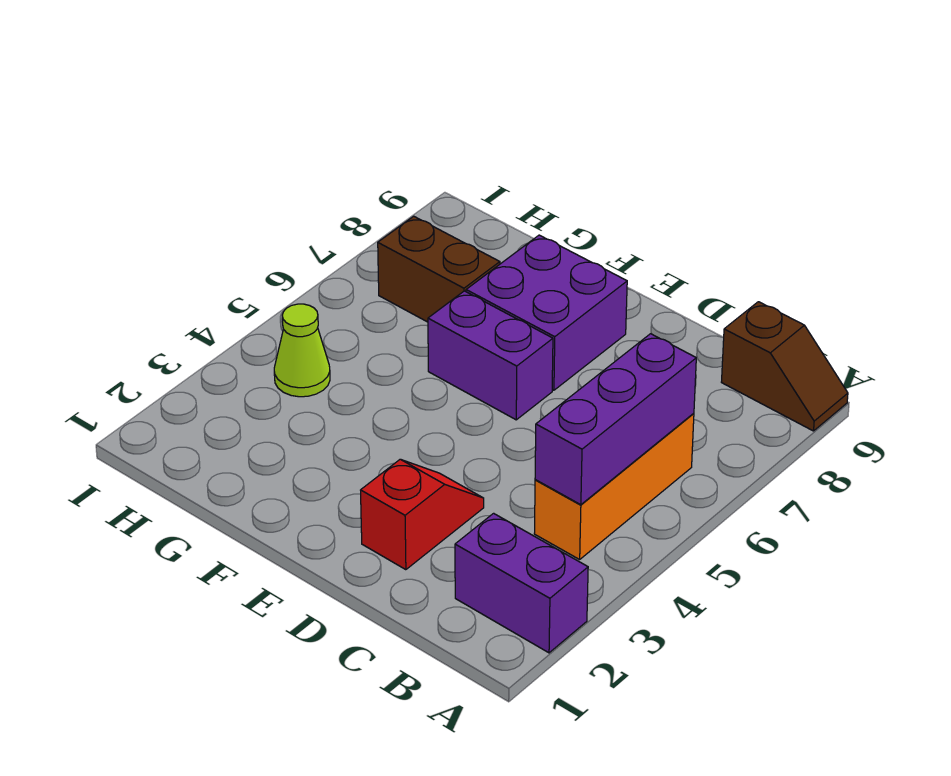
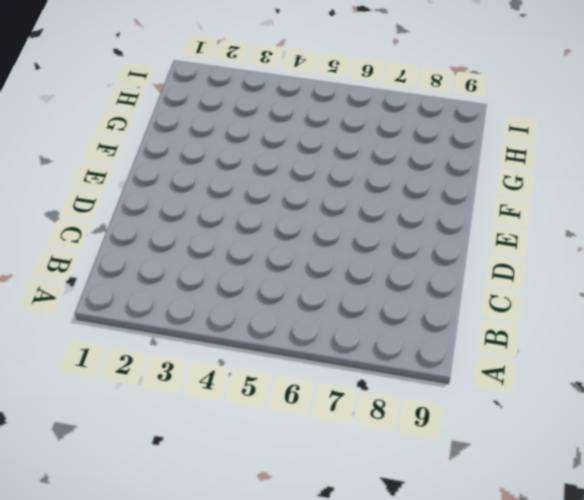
none -> purple 1x2 brick [455,513,588,653]
none -> brown 1x2 slope [722,302,848,431]

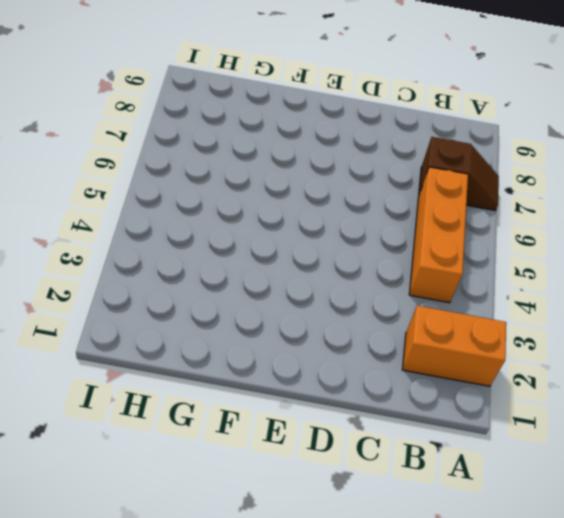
orange 1x2 brick [402,306,506,386] -> purple 1x2 brick [455,513,588,653]
brown 1x2 slope [419,137,499,210] -> brown 1x2 slope moved to [722,302,848,431]
none -> red 1x2 slope [361,459,484,570]
none -> purple 1x2 brick [428,291,553,420]

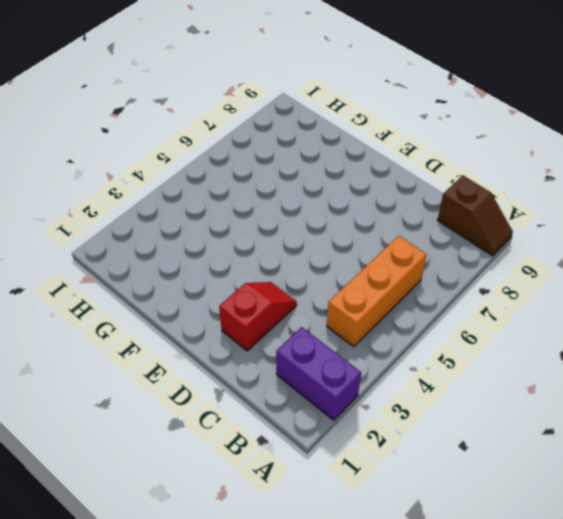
none -> purple 1x2 brick [428,291,553,420]
none -> purple 2x2 brick [466,235,627,390]

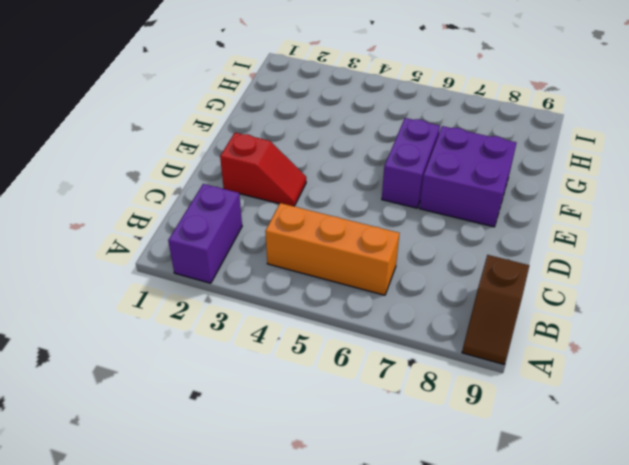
none -> brown 1x2 brick [378,216,500,322]
none -> lime 1x1 cone [274,304,330,397]

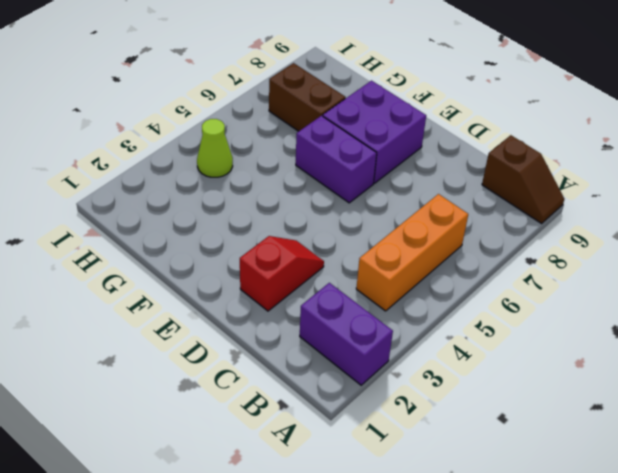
none -> purple 1x3 brick [535,334,696,505]

